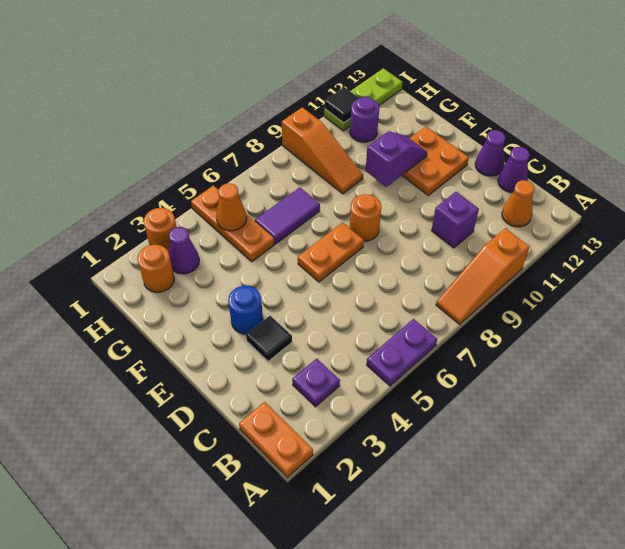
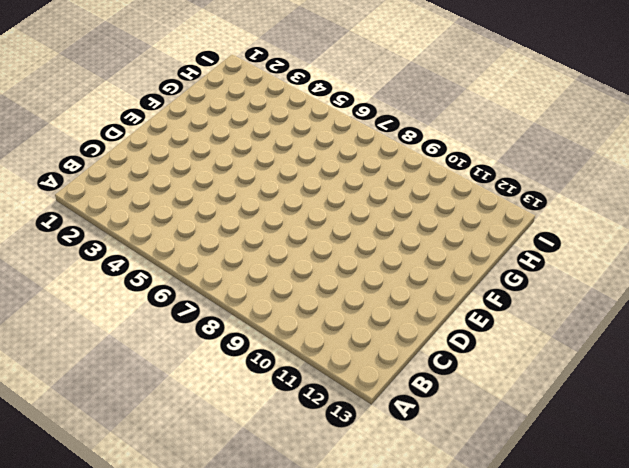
none -> orange 1x2 plate [239,402,313,477]
none -> purple 1x2 plate [367,319,437,386]
none -> orange 1x3 slope [436,228,530,324]

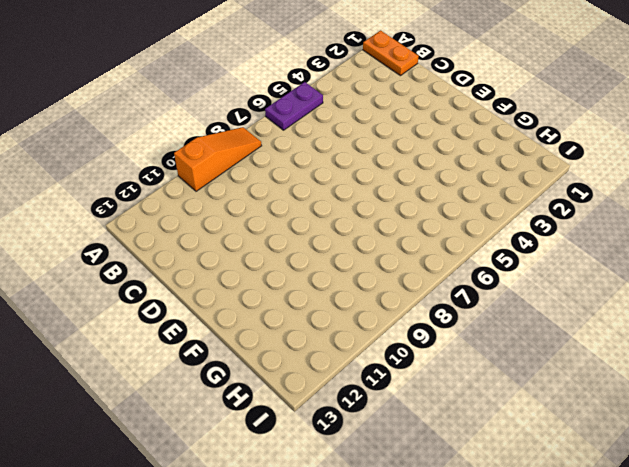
none -> purple 1x1 plate [292,359,340,407]
none -> orange 1x1 cone [502,180,534,227]
none -> purple 1x1 brick [432,192,479,248]

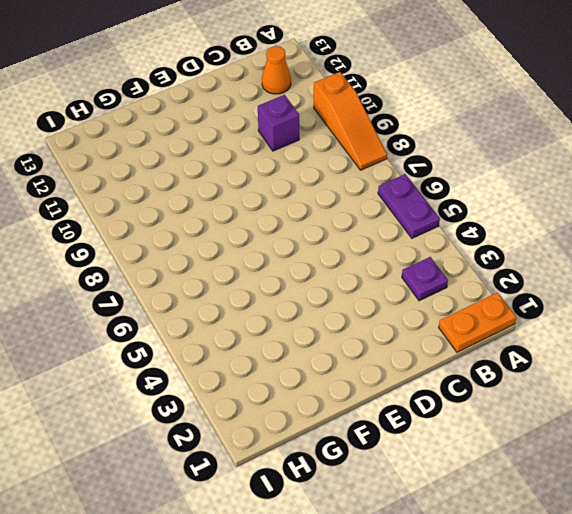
none -> purple 1x1 cone [498,147,529,193]
none -> black 1x1 tile [246,316,292,361]
none -> purple 1x1 cone [475,130,505,176]

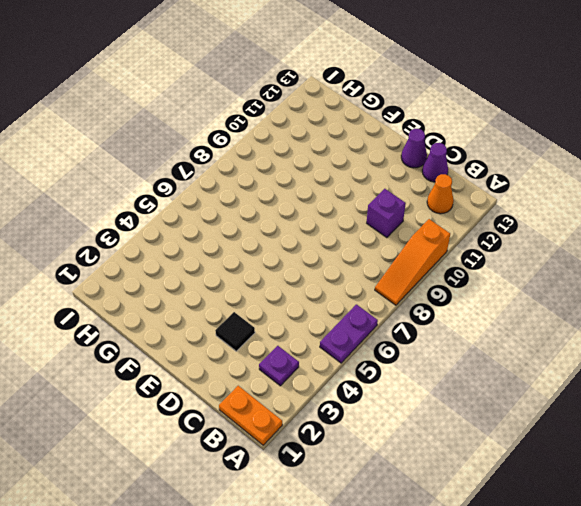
none -> blue 1x1 round brick [228,286,263,334]
none -> orange 1x2 plate [298,223,364,282]
none -> orange 1x1 round brick [350,194,381,241]

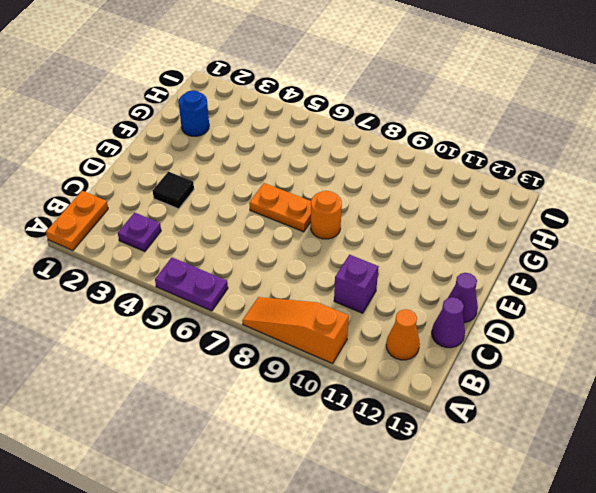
blue 1x1 round brick [179,90,209,136] -> blue 1x1 round brick moved to [228,286,263,334]
none -> orange 2x2 plate [402,127,469,195]
none -> orange 1x3 plate [191,186,274,262]
none -> purple 1x2 tile [255,187,320,244]

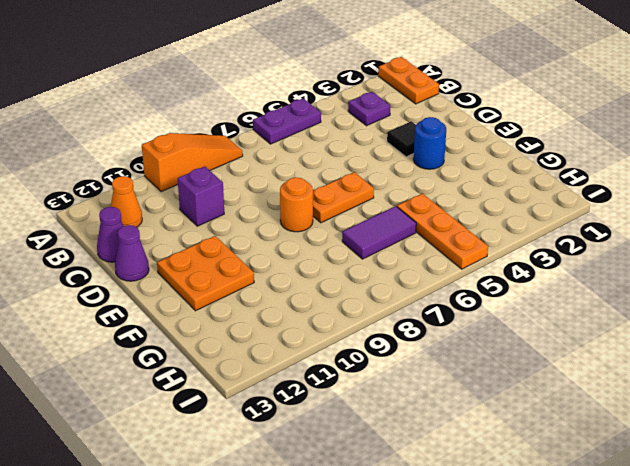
none -> orange 1x3 slope [282,107,363,194]
none -> orange 1x1 round brick [138,245,174,292]
none -> purple 1x1 cone [169,227,199,274]

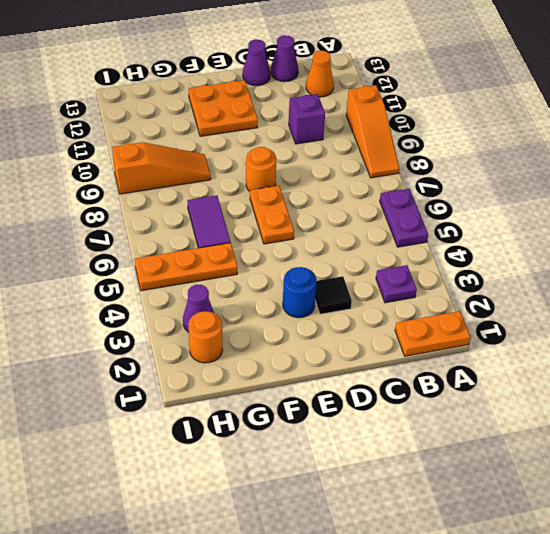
none -> purple 1x1 round brick [350,97,379,142]
none -> orange 1x1 round brick [144,208,176,252]
none -> lime 1x3 plate [324,68,402,131]

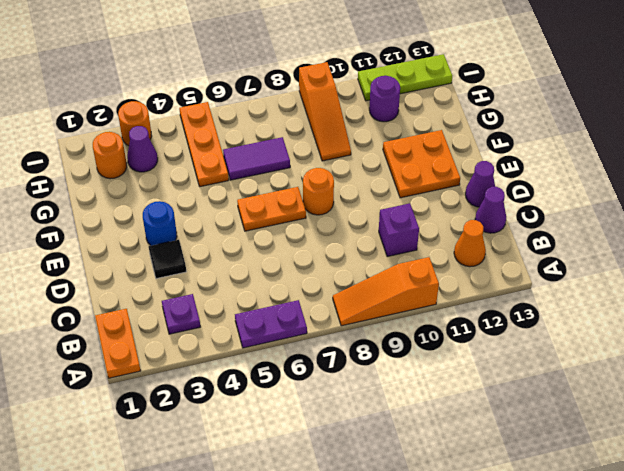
none -> purple 1x2 slope [366,131,427,187]
none -> orange 1x1 cone [216,183,247,231]
none -> black 1x1 tile [325,87,359,123]

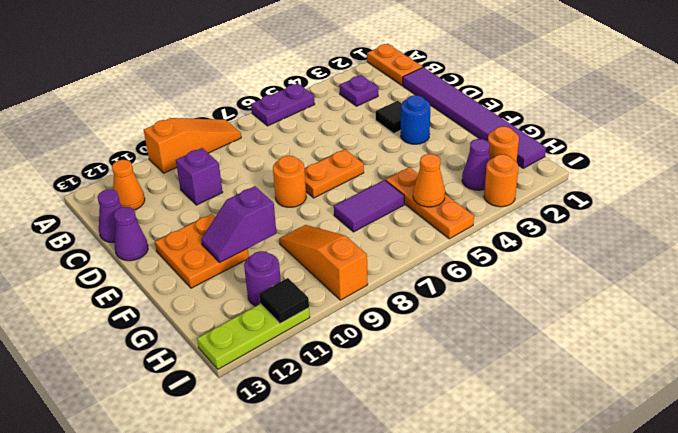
purple 1x6 tile [403,67,546,168] -> none

